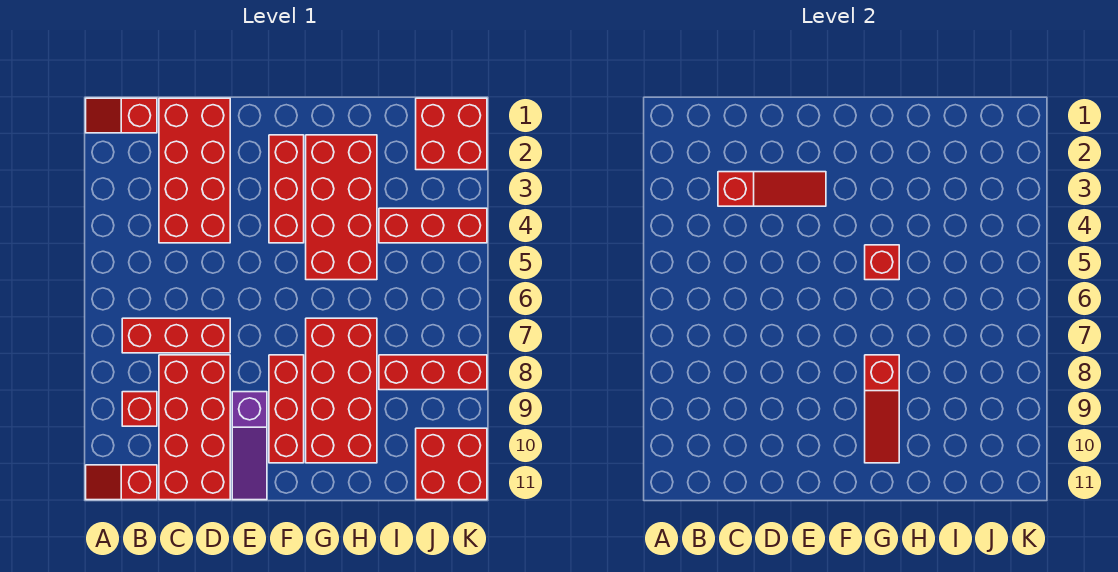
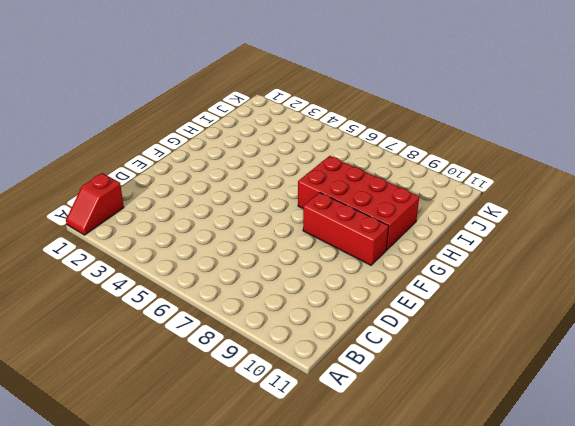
none -> red 1x2 slope [86,465,157,500]
none -> red 1x3 brick [122,318,230,353]
none -> red 1x1 brick [122,392,157,426]

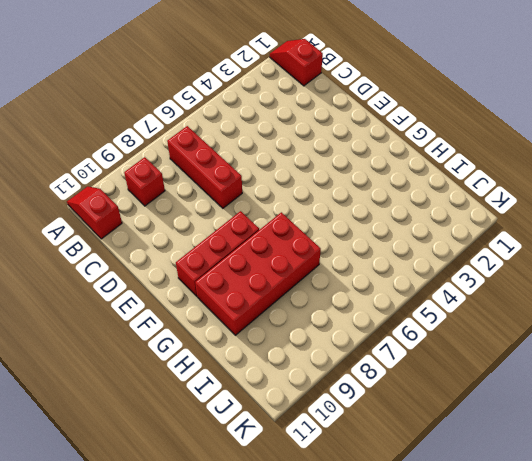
none -> red 2x4 brick [159,98,230,243]
none -> red 2x4 brick [159,355,230,500]
none -> purple 1x3 slope [232,392,267,500]

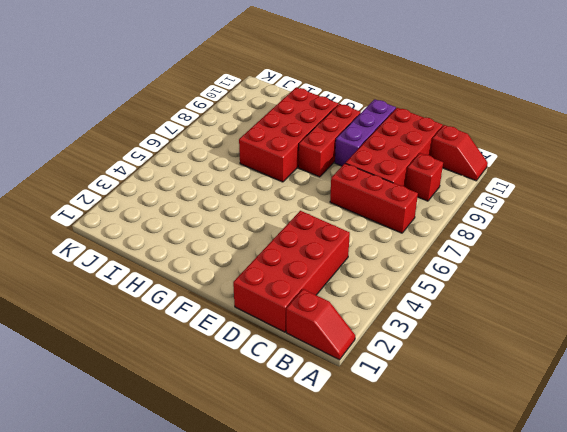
purple 1x3 brick [335,99,396,166] -> purple 1x3 slope [232,392,267,500]
none -> red 1x3 brick [269,135,304,243]
none -> red 2x4 brick [306,135,377,280]
none -> red 1x3 brick [379,208,487,243]

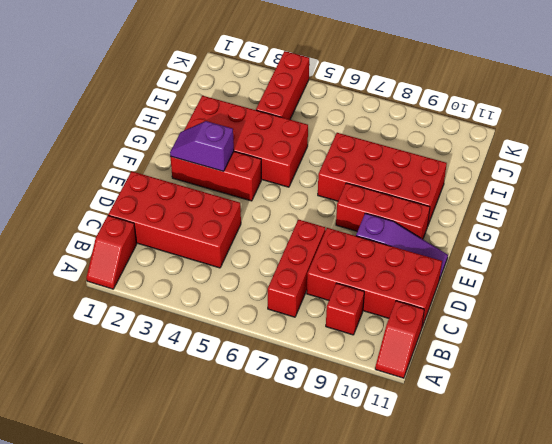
purple 1x2 slope [170,121,234,171] -> none
none -> red 1x3 brick [379,355,487,390]
none -> red 2x2 brick [416,98,487,170]
none -> red 2x2 brick [416,428,487,500]

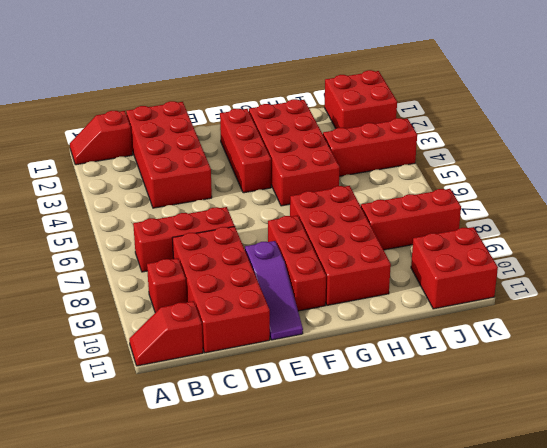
none -> red 1x3 slope [718,172,826,206]
none -> red 1x1 brick [865,245,899,280]
none -> red 1x3 slope [865,355,899,463]

